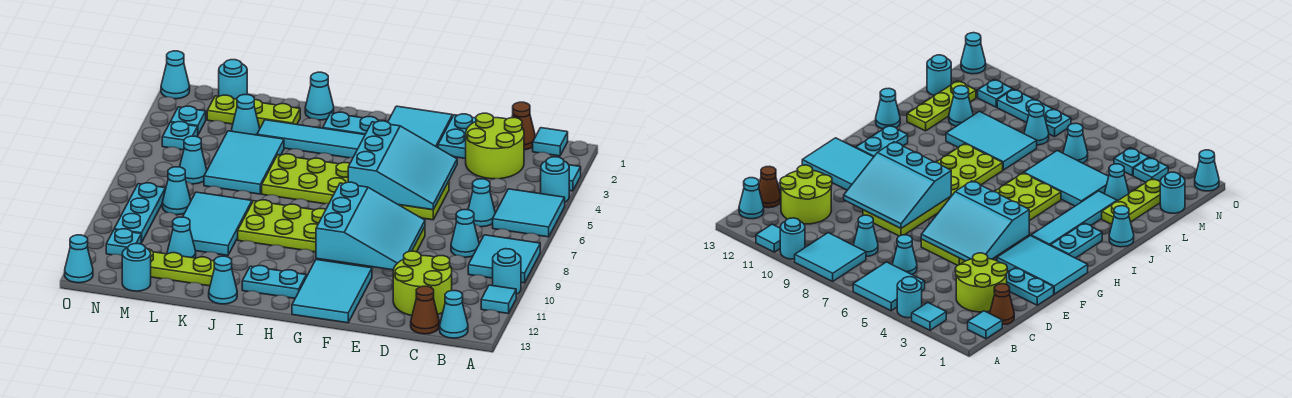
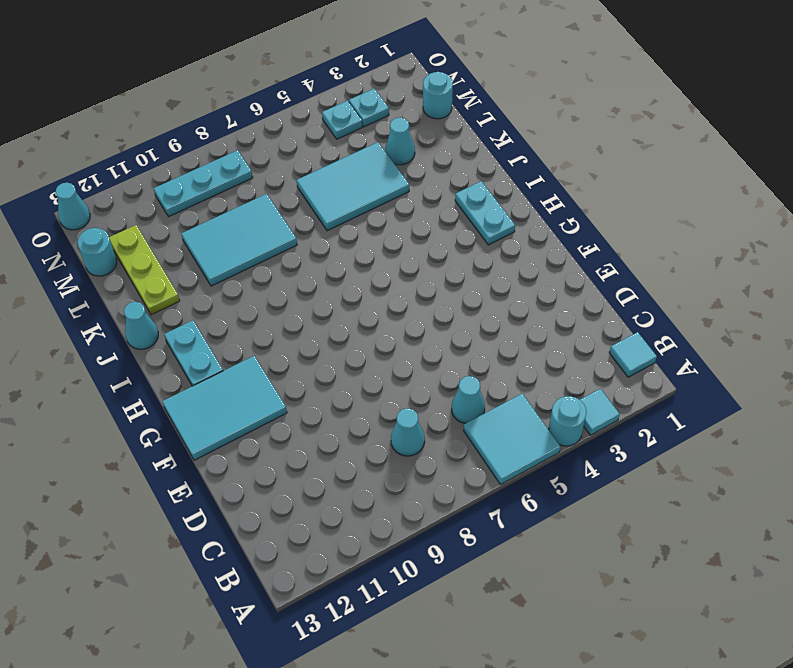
none -> cyan 2x2 tile [468,235,540,283]
none -> cyan 1x1 round brick [493,249,521,294]
none -> cyan 1x1 tile [481,285,516,314]
none -> cyan 1x1 cone [440,291,468,338]

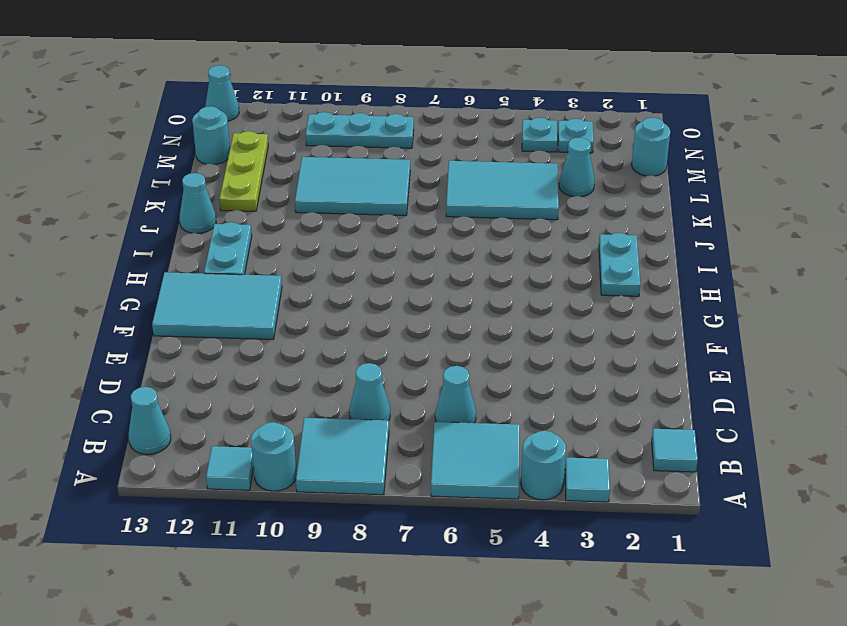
none -> brown 1x1 cone [512,102,536,150]
none -> lime 2x2 round brick [466,113,524,179]
none -> lime 2x2 round brick [393,251,452,316]
none -> brown 1x1 cone [411,286,439,334]

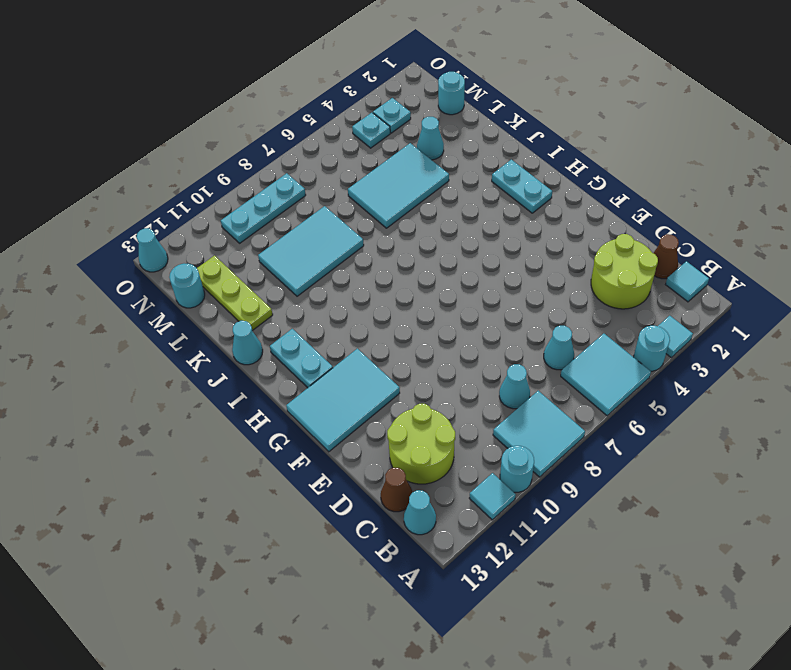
none -> cyan 1x2 plate [438,114,476,159]
none -> lime 2x6 plate [262,154,449,220]
none -> lime 2x6 plate [238,200,425,252]
none -> cyan 2x3 tile [388,106,452,148]

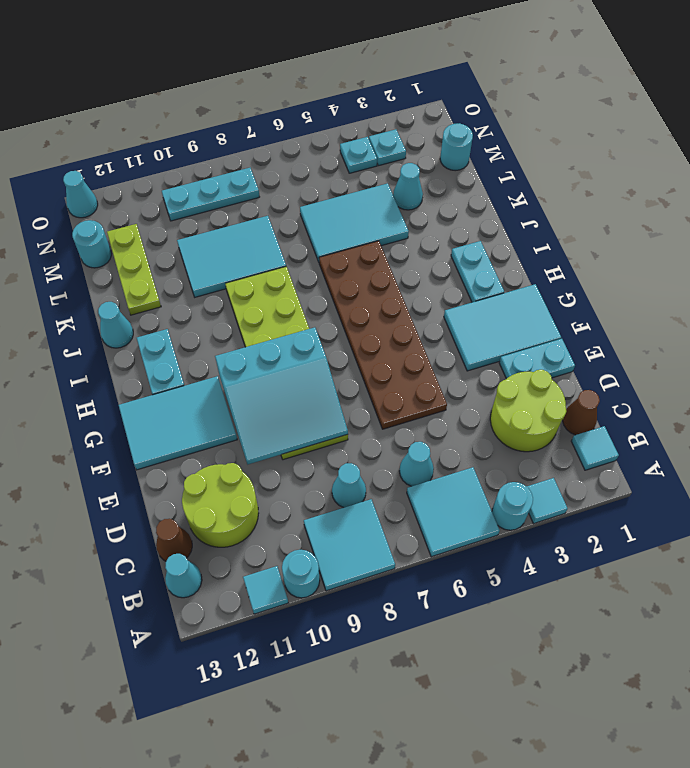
brown 2x6 plate [319,241,447,429] -> lime 2x6 plate [262,154,449,220]
none -> cyan 1x4 tile [257,120,365,158]
none -> cyan 1x1 cone [305,72,334,120]
none -> lime 1x3 plate [207,95,300,128]
none -> cyan 1x1 cone [167,217,196,258]

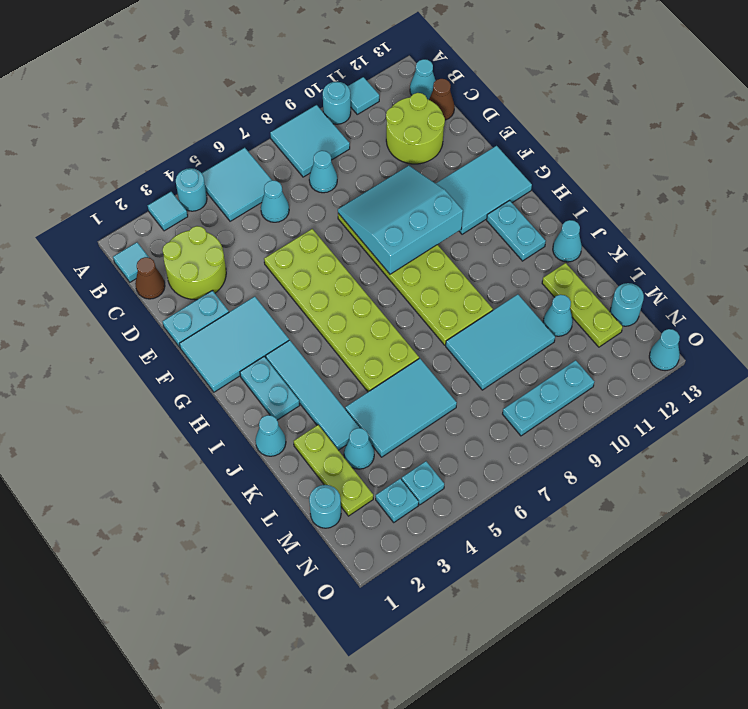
none -> cyan 1x1 cone [180,136,207,184]
none -> cyan 1x1 cone [162,167,191,215]
none -> cyan 1x1 plate [106,229,141,255]
none -> cyan 1x1 cone [161,51,190,99]

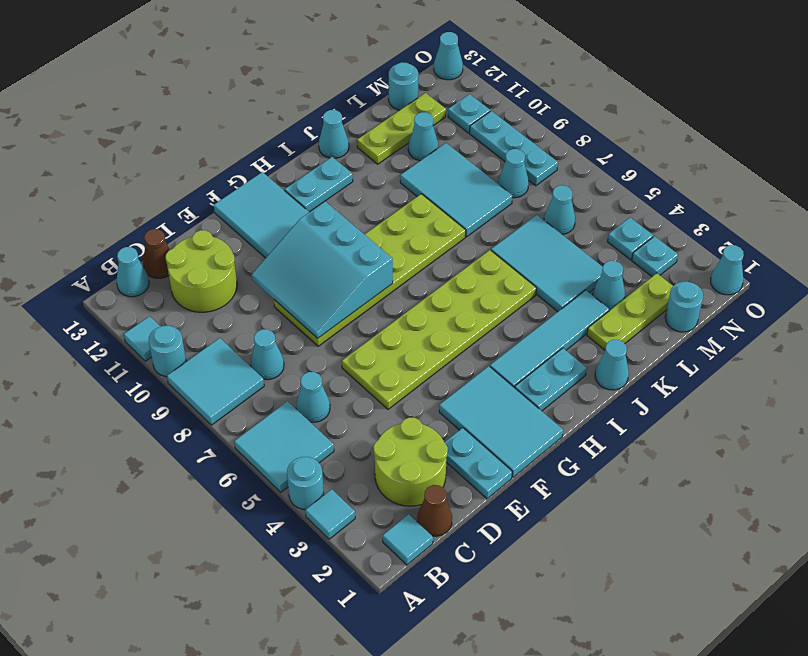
none -> cyan 3x3 slope [348,121,457,210]

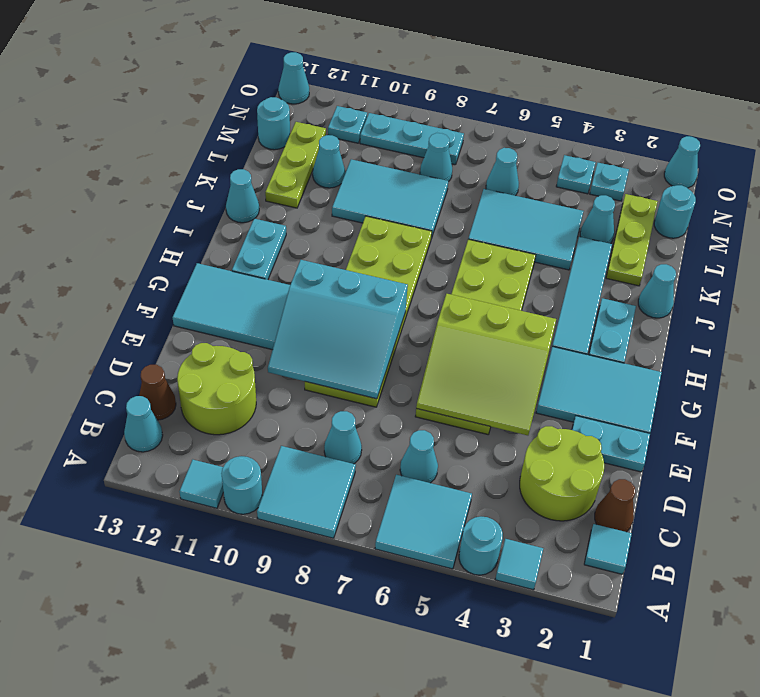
lime 3x3 slope [416,294,556,435] -> cyan 3x3 slope [348,121,457,210]

